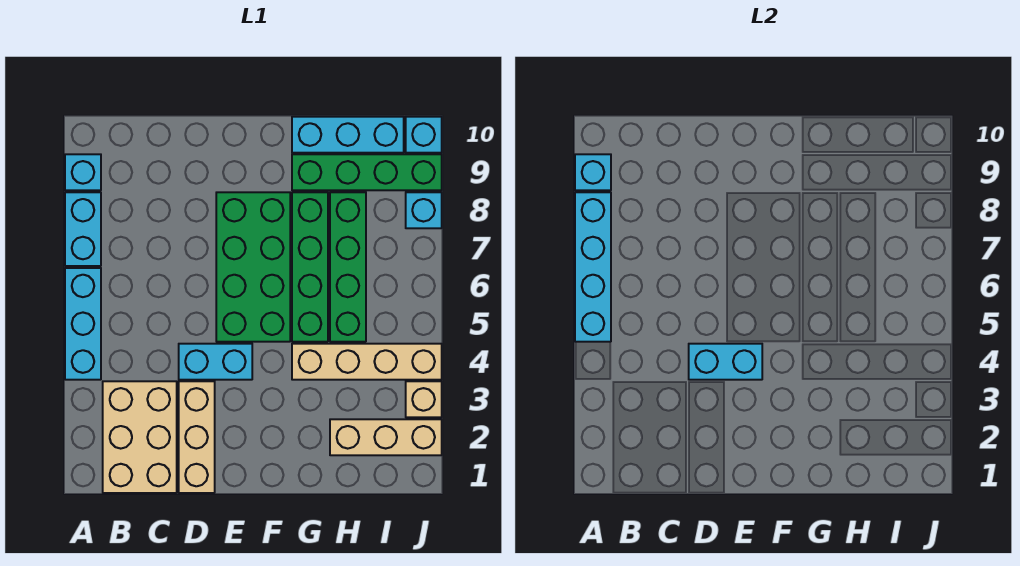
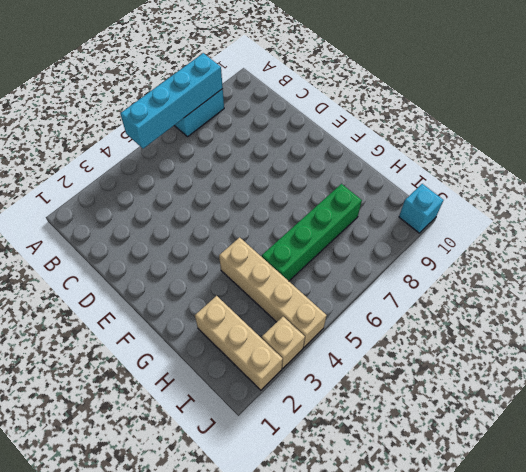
none -> cyan 1x3 brick [65,268,101,380]
none -> cyan 1x1 brick [65,154,101,190]
none -> tan 2x3 brick [103,381,177,493]

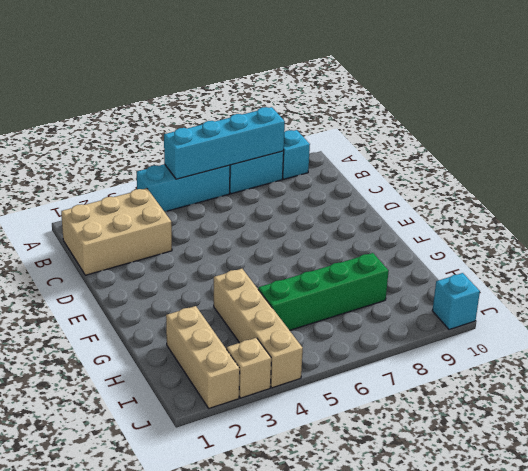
none -> tan 1x3 brick [179,381,215,493]
none -> cyan 1x2 brick [179,344,252,380]
none -> green 2x4 brick [216,192,290,342]

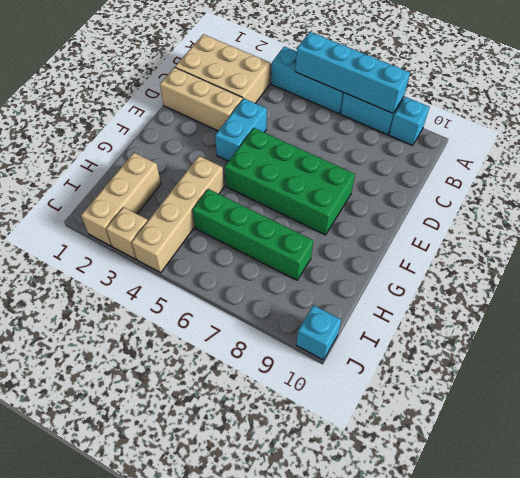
none -> green 1x4 brick [292,192,328,342]
none -> green 1x4 brick [292,154,442,190]
none -> cyan 1x3 brick [292,117,404,153]

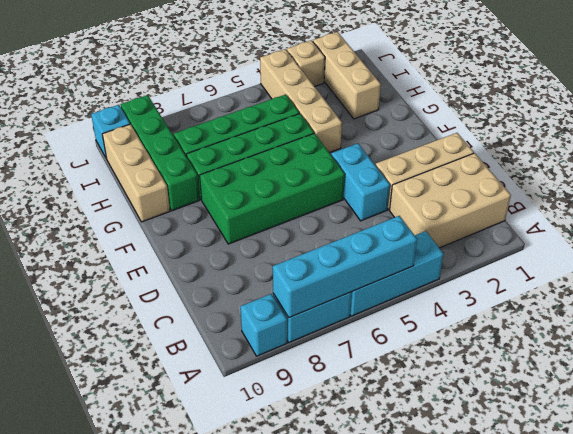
tan 1x3 brick [102,124,170,222] -> cyan 1x3 brick [292,117,404,153]
none -> cyan 1x1 brick [406,192,442,228]
none -> cyan 1x1 brick [575,154,611,190]
none -> cyan 1x2 brick [689,344,762,380]

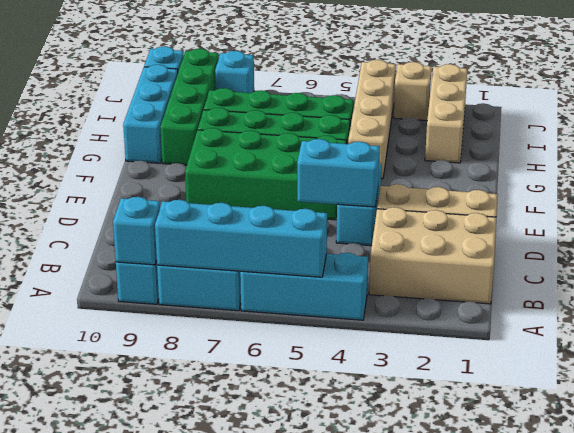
cyan 1x2 brick [297,139,380,207] -> cyan 1x2 brick turned to [689,344,762,380]

